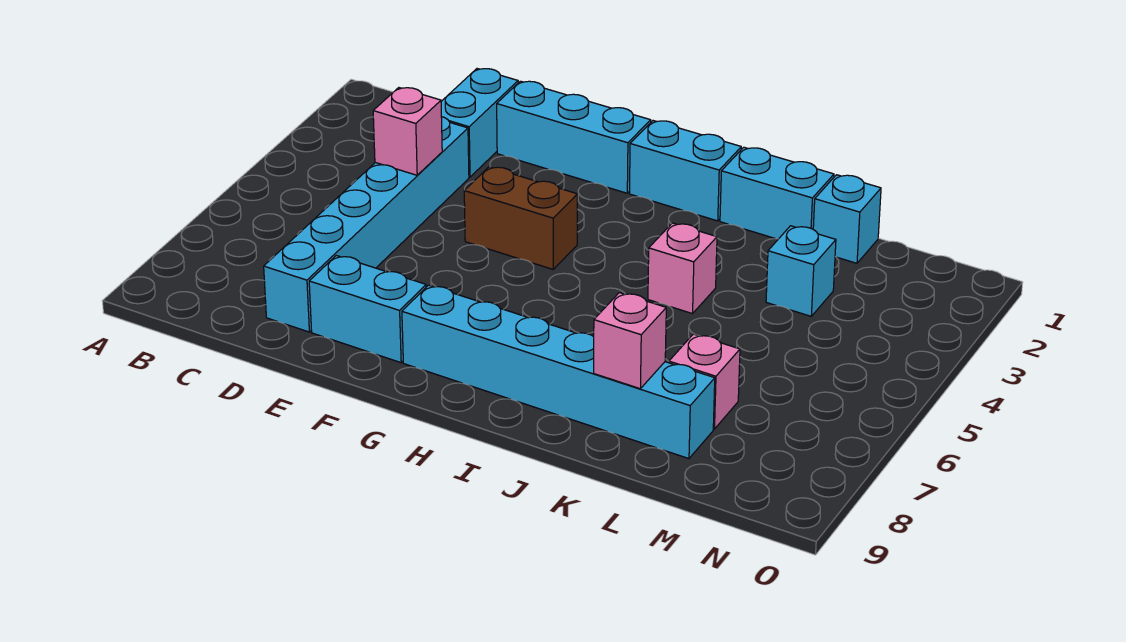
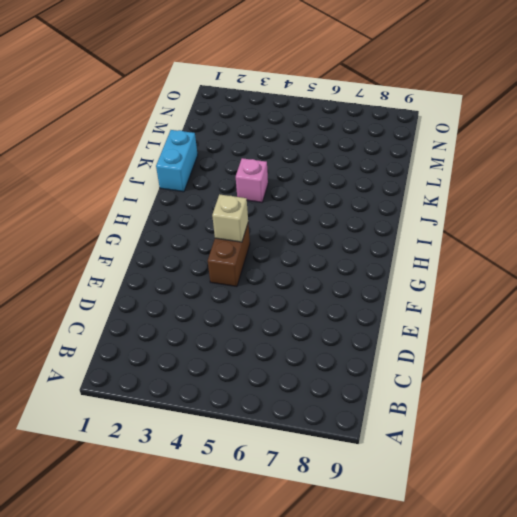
tan 1x1 brick [212,194,248,242] -> none
none -> cyan 1x2 brick [441,69,518,177]
none -> cyan 1x6 brick [264,117,469,332]
none -> cyan 1x3 brick [497,81,651,193]

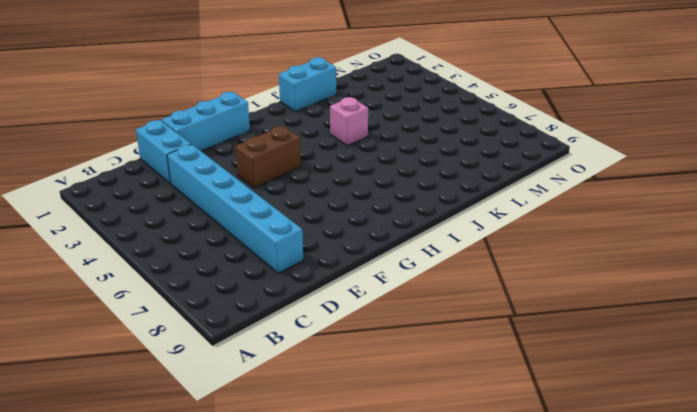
none -> cyan 1x2 brick [309,256,426,363]
none -> cyan 1x6 brick [402,285,715,459]
none -> cyan 1x2 brick [630,121,741,221]

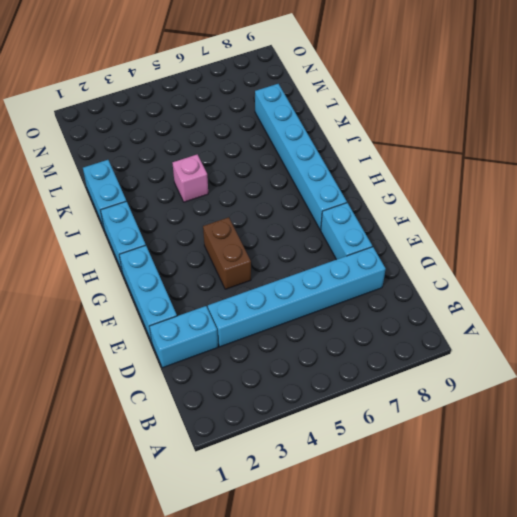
none -> cyan 1x1 brick [813,175,881,263]
none -> cyan 1x1 brick [766,226,836,316]
none -> pink 1x1 brick [669,334,740,429]

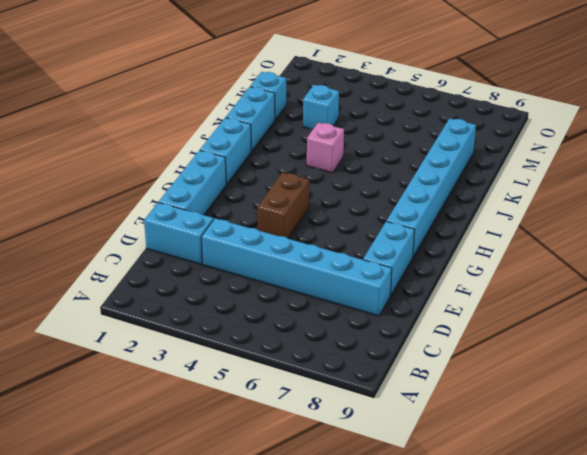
none -> pink 1x1 brick [669,334,740,429]
none -> pink 1x1 brick [373,88,442,175]
none -> pink 1x1 brick [594,293,666,389]

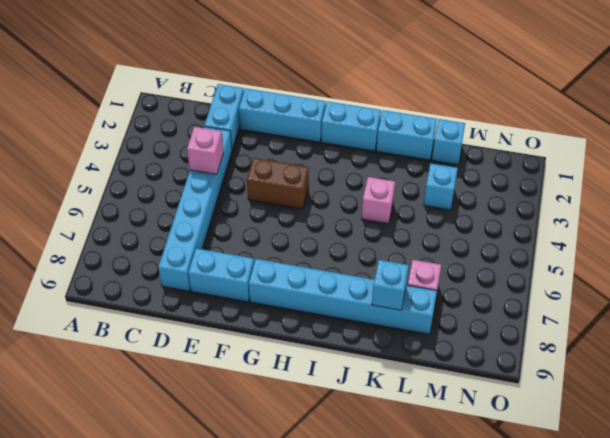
cyan 1x1 brick [372,260,409,310] -> pink 1x1 brick [594,293,666,389]

